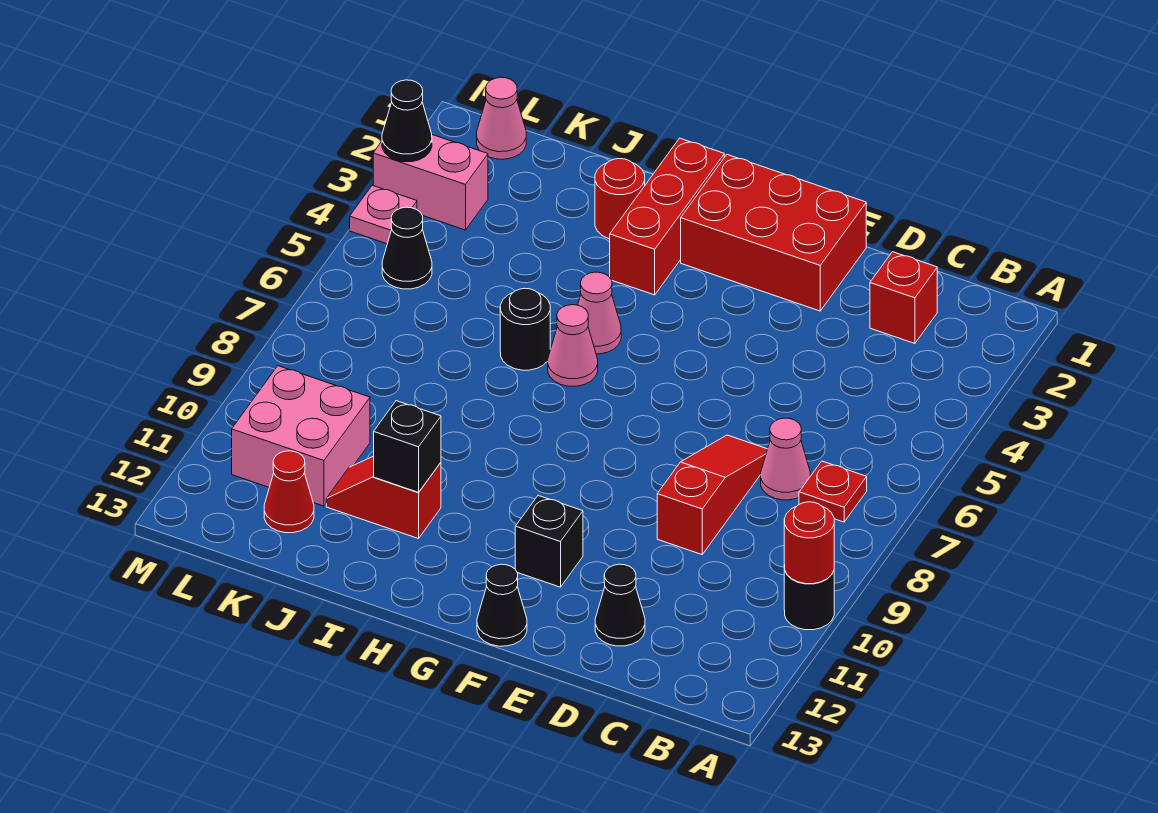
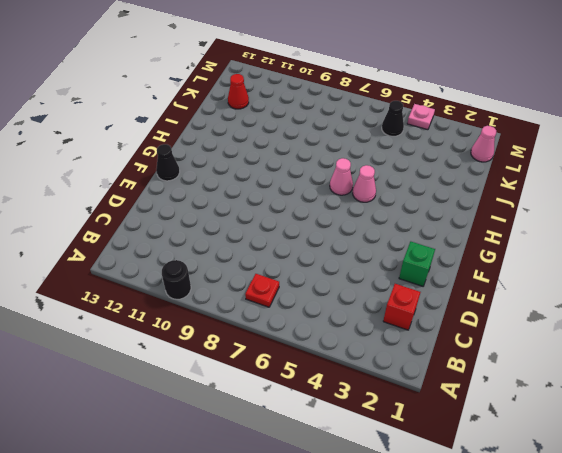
green 1x1 brick [399,242,435,286] -> red 2x3 brick [681,155,866,311]
none -> pink 1x1 cone [761,418,810,500]
none -> red 1x3 slope [657,435,767,555]
none -> black 1x1 cone [595,564,645,646]

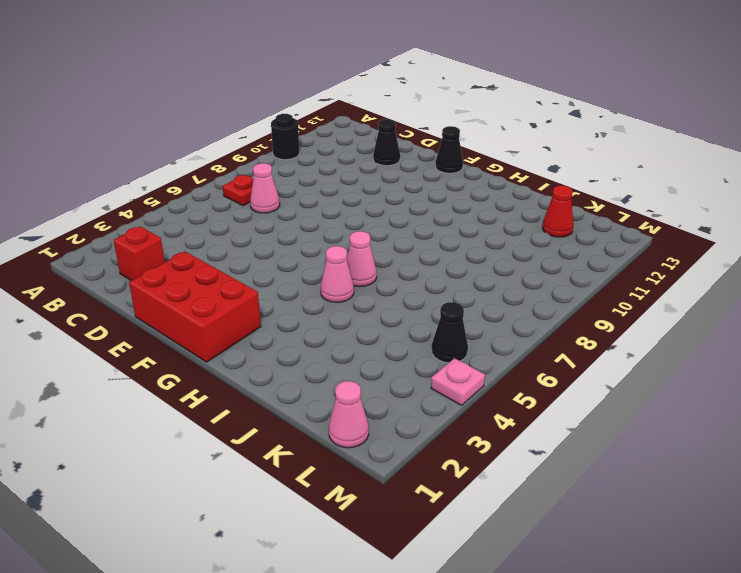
none -> red 1x3 slope [657,435,767,555]
none -> black 1x1 brick [515,495,583,587]
none -> red 1x3 brick [610,138,724,295]

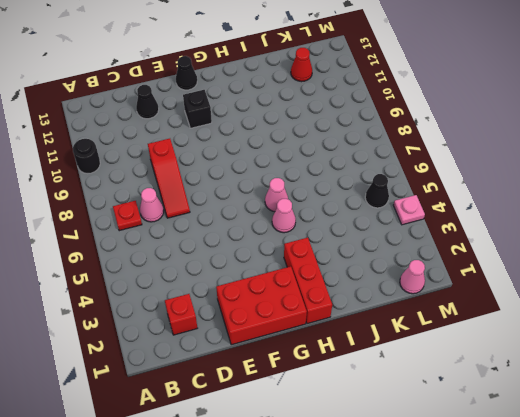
none -> red 1x1 round brick [595,159,645,239]
none -> black 1x1 round brick [500,288,550,370]
none -> red 1x2 slope [326,456,441,539]

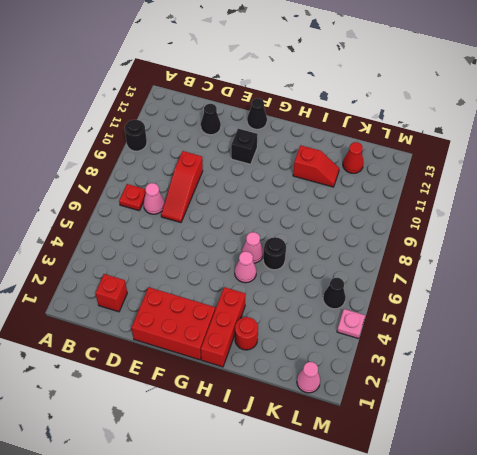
none -> pink 2x2 brick [232,366,370,506]
none -> pink 1x2 brick [373,135,488,230]
none -> red 1x1 round brick [784,502,834,584]

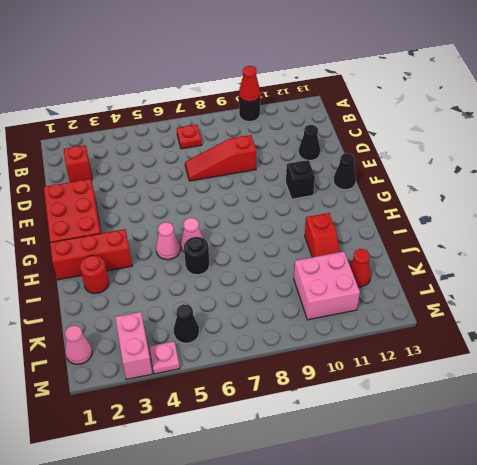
red 1x1 cone [239,66,260,102] -> red 1x1 round brick [784,502,834,584]
none -> pink 1x1 cone [761,418,810,500]
none -> black 1x1 brick [374,401,441,492]
none -> black 1x1 cone [382,80,432,162]

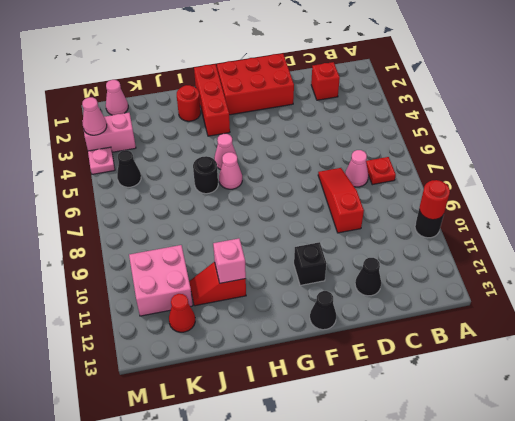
pink 1x1 brick [213,238,246,283] -> black 1x1 brick [374,401,441,492]
pink 1x1 cone [82,97,107,135] -> black 1x1 cone [382,80,432,162]

